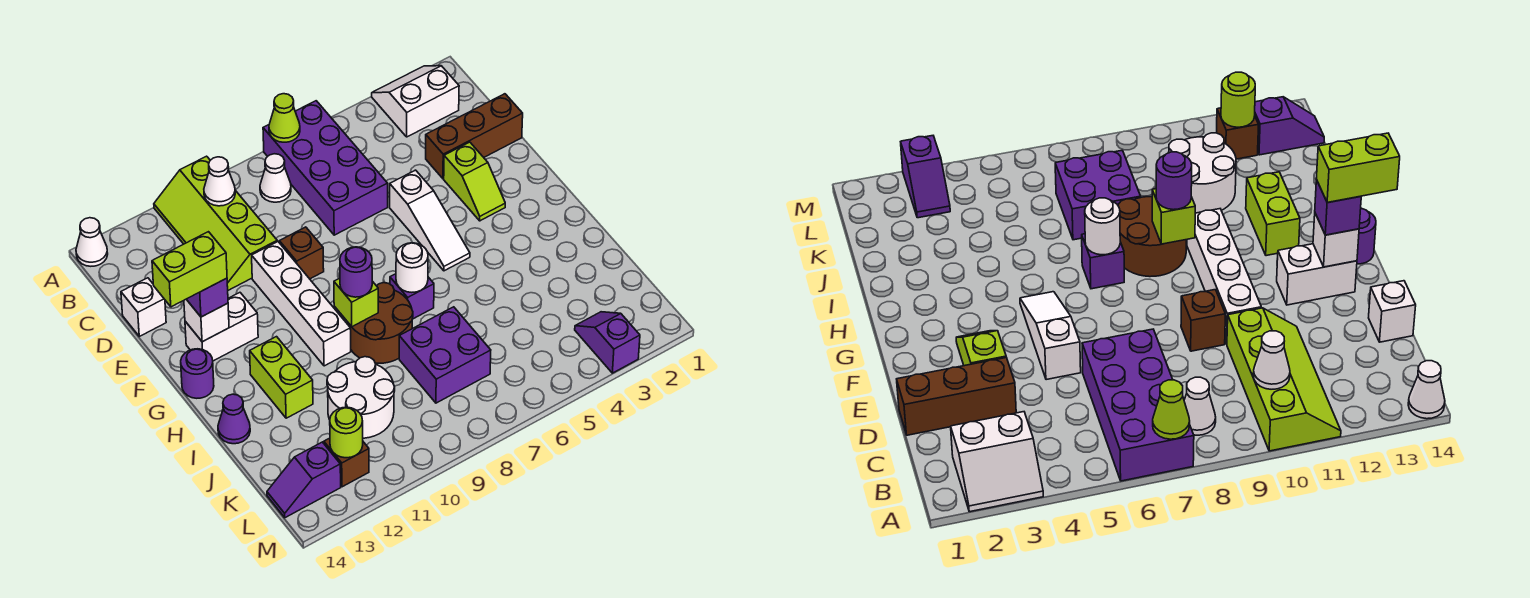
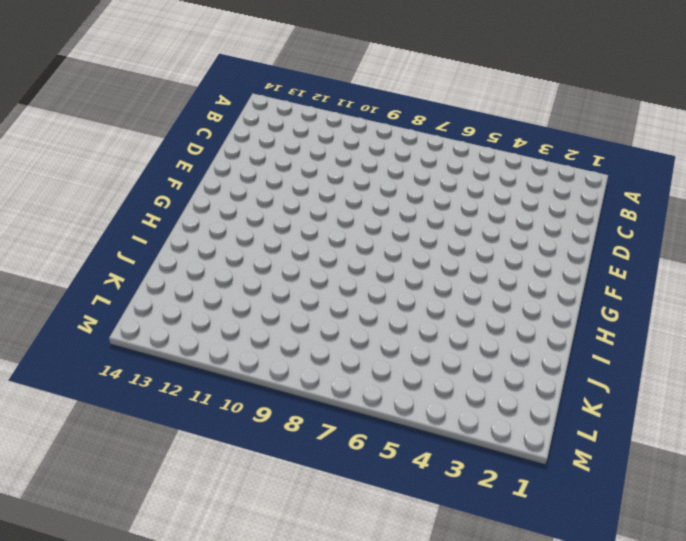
none -> white 2x2 slope [372,66,459,137]
none -> purple 2x4 brick [263,101,388,235]
none -> lime 2x4 slope [154,156,277,290]
none -> white 1x1 cone [76,218,108,266]

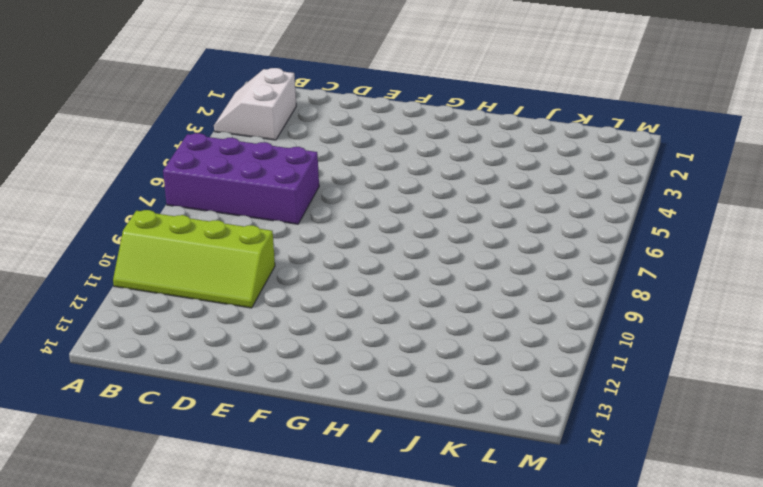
none -> white 1x1 cone [76,218,108,266]
none -> white 1x1 cone [260,154,291,202]
none -> brown 1x3 brick [426,94,523,179]
none -> white 1x1 brick [121,278,166,336]

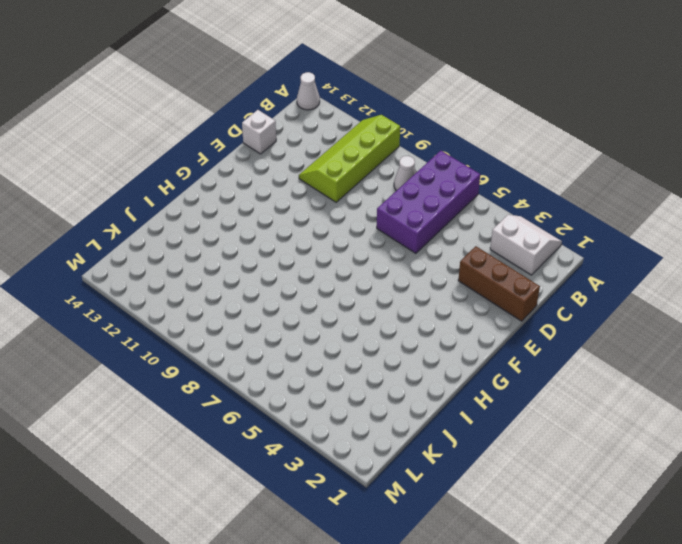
none -> lime 1x2 slope [444,142,505,221]
none -> white 1x3 slope [390,170,470,271]
none -> brown 1x1 brick [279,227,324,279]
none -> white 1x4 brick [252,241,351,366]

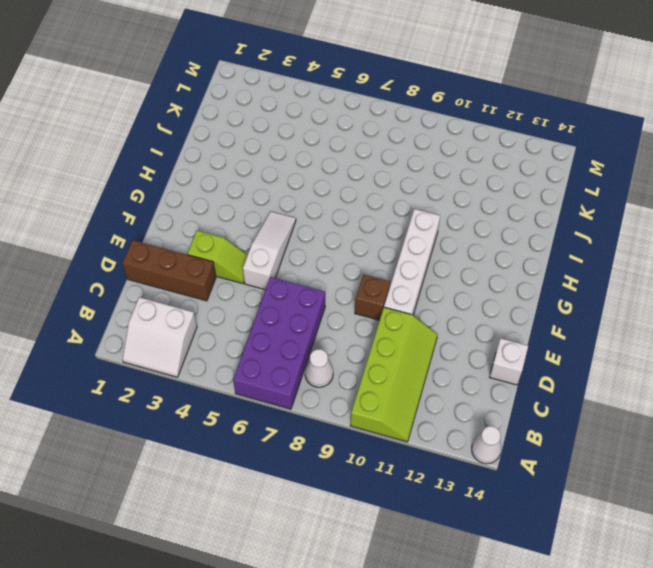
lime 1x2 slope [188,231,247,284] -> lime 1x2 slope turned to [444,142,505,221]
none -> white 1x2 brick [185,293,258,361]
none -> purple 1x1 round brick [181,349,214,398]
none -> purple 1x1 brick [390,274,434,319]
none -> brown 2x2 round brick [347,283,413,363]

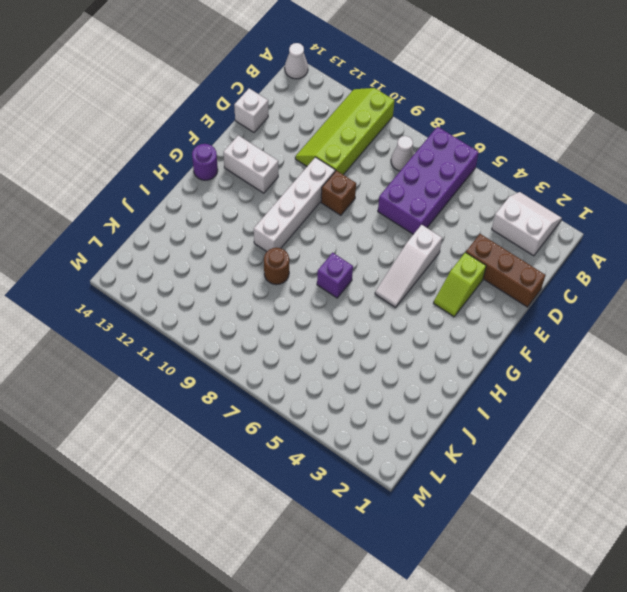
brown 1x1 round brick [264,248,289,285] -> brown 2x2 round brick [347,283,413,363]
none -> lime 1x2 brick [250,337,313,418]
none -> purple 1x1 cone [218,394,250,444]
none -> purple 2x2 brick [399,307,491,403]
none -> white 2x2 round brick [327,357,395,438]

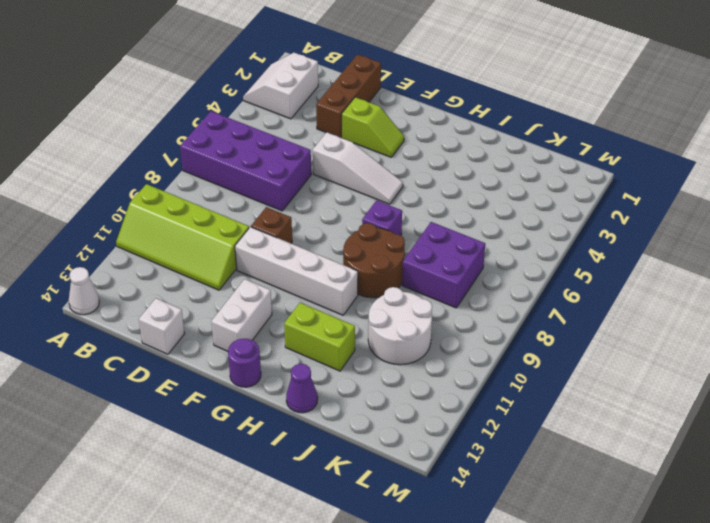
none -> white 1x1 cone [260,154,291,202]
none -> purple 1x2 slope [575,312,640,373]
none -> brown 1x1 brick [324,438,369,487]
none -> purple 1x2 slope [267,442,341,518]

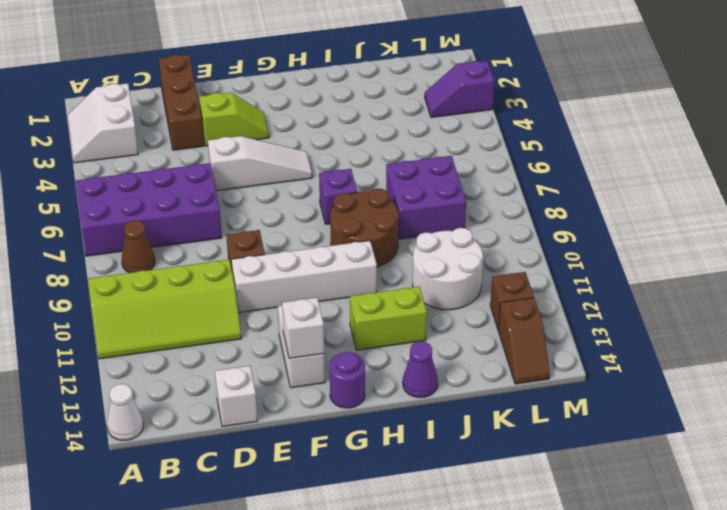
brown 1x1 cone [122,220,155,273] -> white 1x1 cone [260,154,291,202]
brown 1x2 slope [498,298,550,384] -> purple 1x2 slope [267,442,341,518]
none -> lime 1x1 cone [269,94,300,142]
none -> white 1x1 cone [204,157,235,206]
none -> white 1x1 round brick [396,243,428,292]
none -> lime 1x1 brick [334,278,378,327]

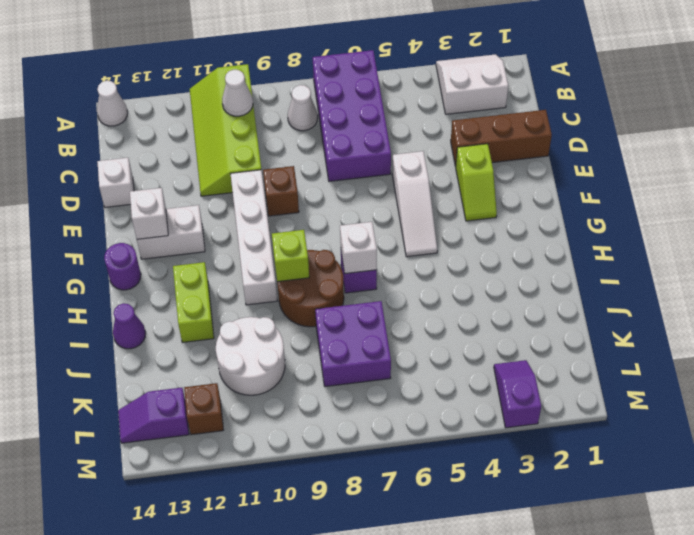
white 1x1 brick [340,222,377,274] -> white 1x1 round brick [396,243,428,292]
none -> lime 1x1 cone [269,94,300,142]
none -> lime 1x1 round brick [330,407,363,458]
none -> purple 1x1 brick [187,278,228,317]
none -> purple 1x1 round brick [340,247,372,297]

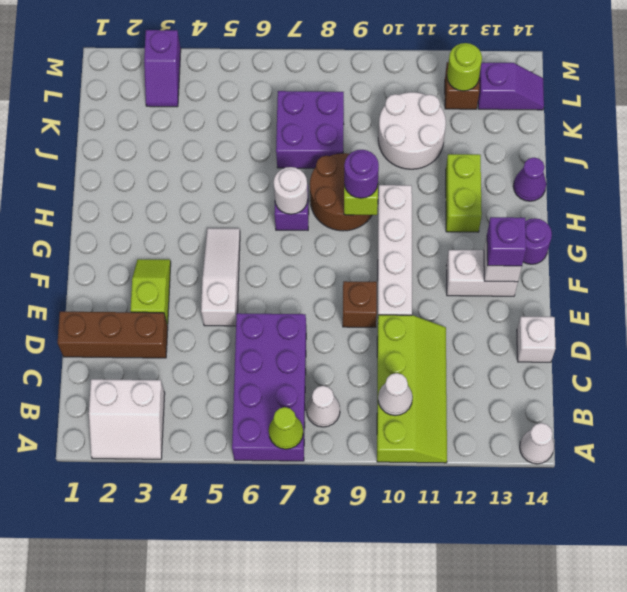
none -> lime 1x2 brick [152,232,227,307]

